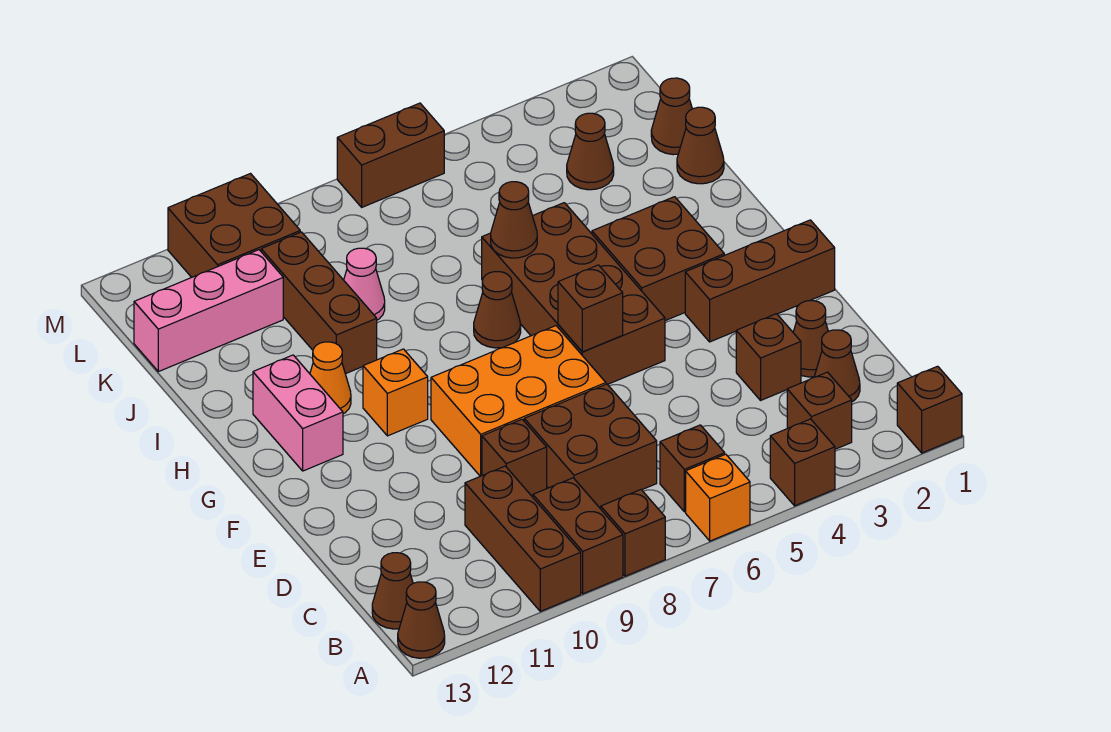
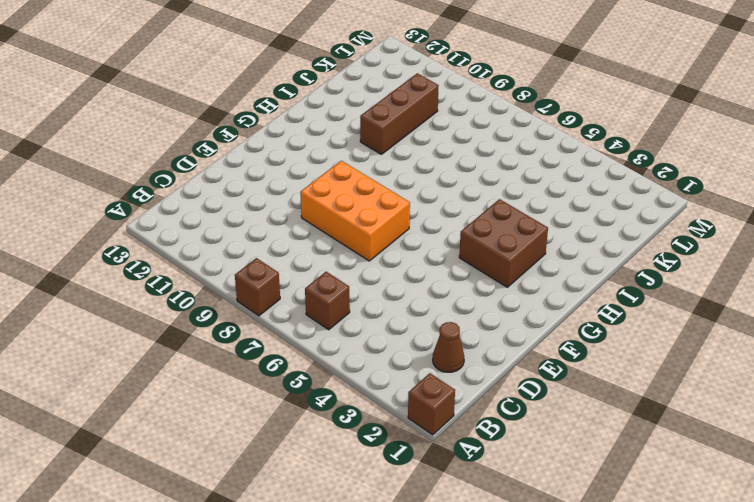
none -> brown 1x1 brick [770,419,835,506]
none -> orange 1x1 brick [686,454,750,541]
none -> brown 1x2 brick [533,478,623,594]
none -> brown 1x3 brick [465,466,581,611]

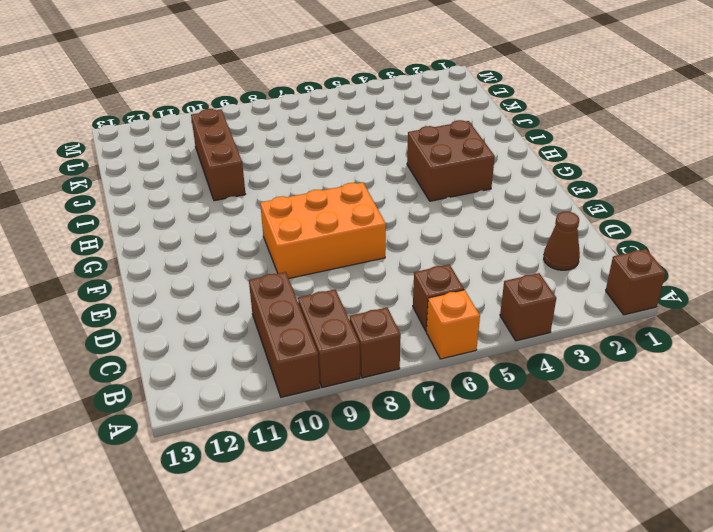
none -> brown 1x1 cone [398,582,445,658]
none -> brown 1x1 brick [787,372,852,449]
none -> brown 1x1 cone [372,553,413,629]
none -> brown 2x2 brick [524,384,657,507]

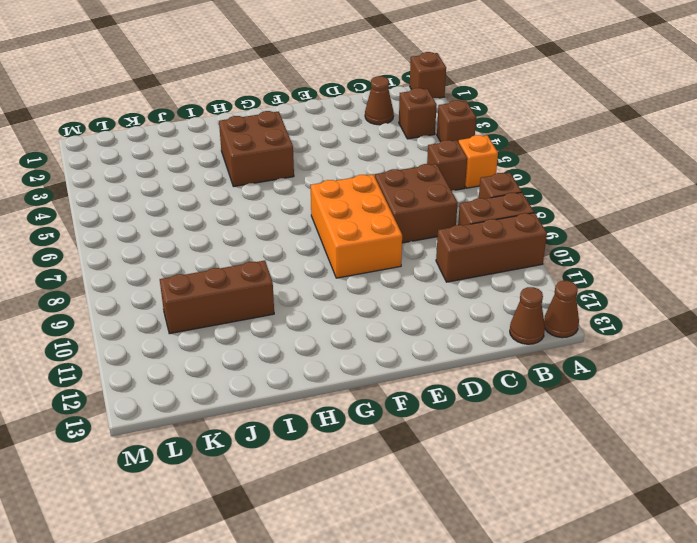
none -> brown 1x1 cone [793,301,828,377]
none -> brown 1x1 brick [736,314,801,400]
none -> brown 1x1 brick [482,419,547,496]
none -> brown 1x3 brick [685,220,835,342]

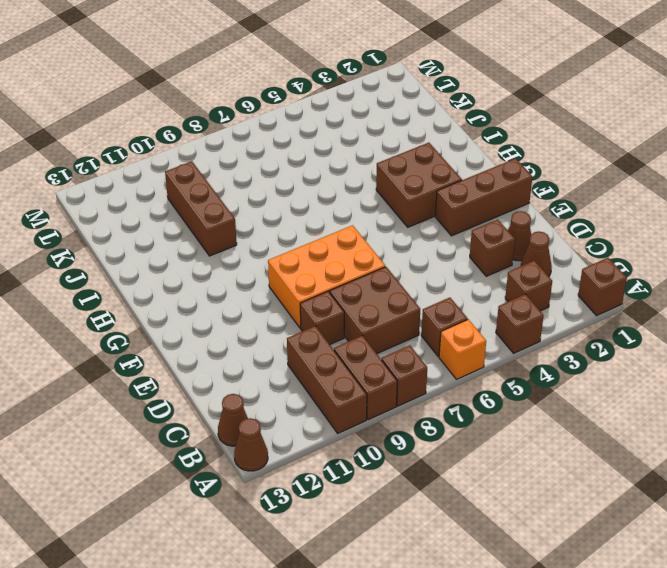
none -> brown 2x4 brick [482,203,665,384]
none -> orange 1x1 brick [363,349,428,436]
none -> pink 1x2 brick [253,355,343,471]
none -> brown 1x1 cone [474,272,521,348]

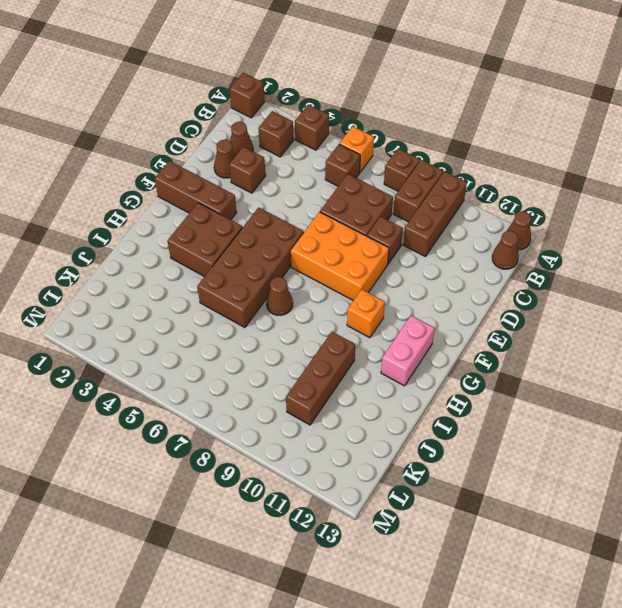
none -> orange 1x1 cone [310,342,351,414]
none -> brown 1x1 cone [677,107,724,184]
none -> pink 1x1 cone [344,248,385,320]
none -> brown 1x1 cone [651,78,692,155]

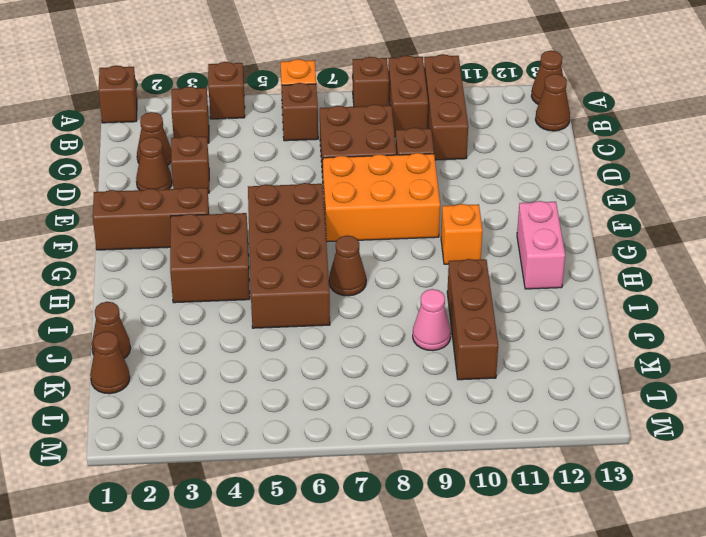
none -> orange 1x1 cone [310,342,351,414]
none -> brown 1x1 cone [567,113,614,190]
none -> pink 1x3 brick [134,250,283,372]
none -> brown 2x2 brick [168,174,300,277]

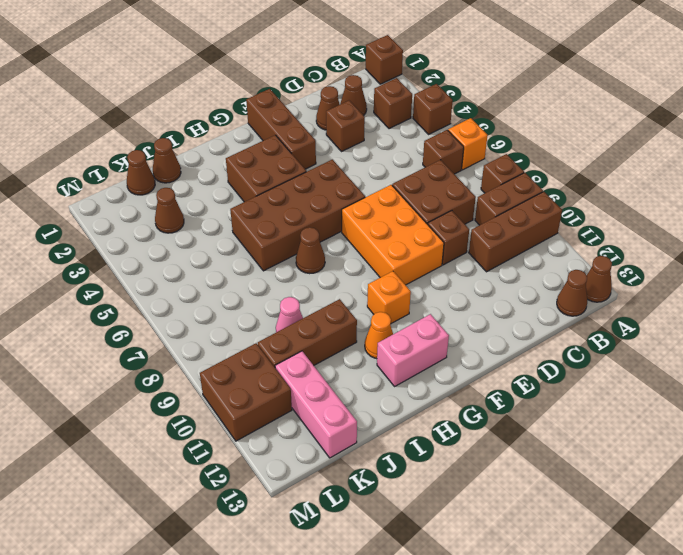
none -> brown 1x2 brick [337,103,444,207]
none -> brown 1x1 brick [558,265,623,352]
none -> brown 1x1 cone [491,182,537,258]

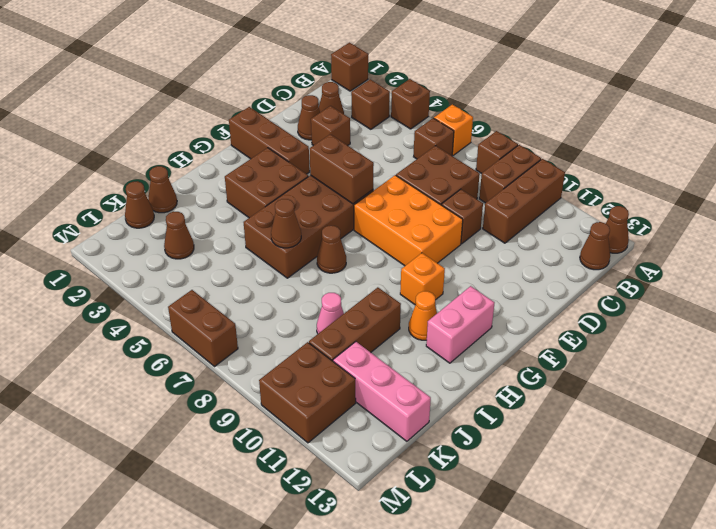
brown 1x2 brick [310,134,374,204] -> brown 1x1 brick [558,265,623,352]

